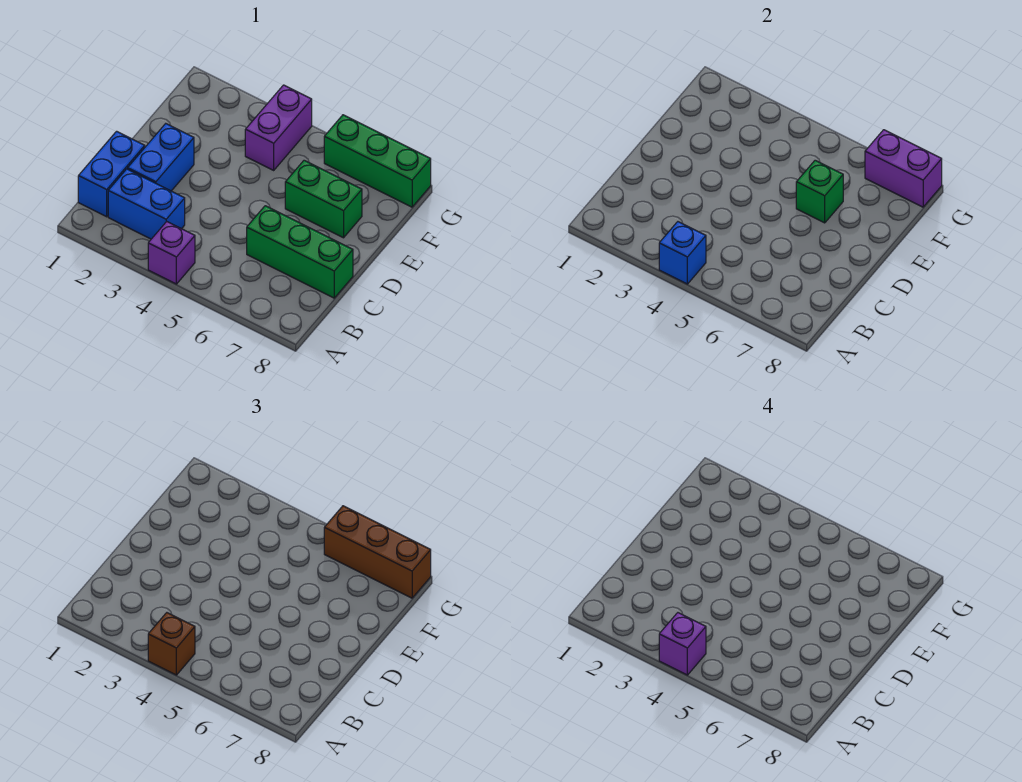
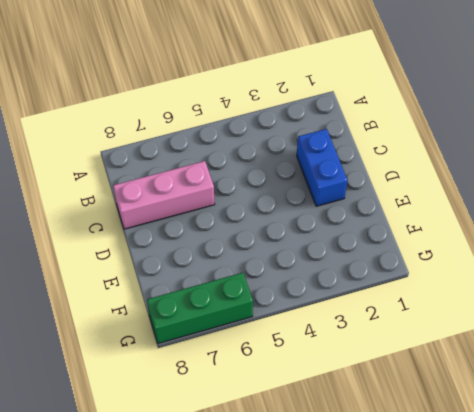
pink 1x3 brick [113,161,215,229] -> green 1x3 brick [247,206,353,298]
none -> purple 1x1 brick [148,222,195,284]
none -> blue 1x2 brick [78,131,145,217]
none -> blue 1x2 brick [108,169,185,239]

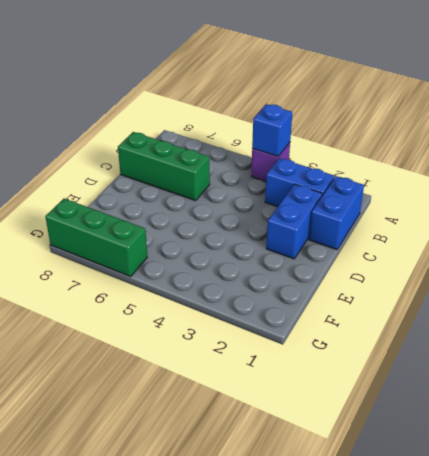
none -> green 1x2 brick [285,160,362,238]
none -> purple 1x2 brick [245,85,312,170]
none -> green 1x1 brick [796,160,843,223]

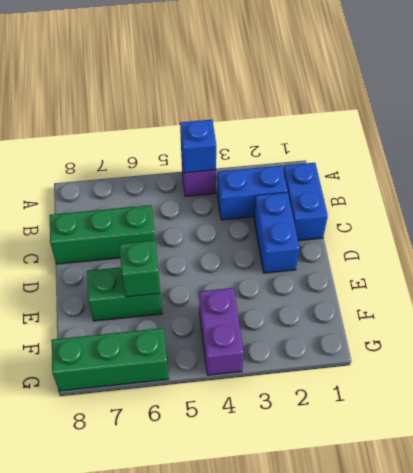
none -> purple 1x2 brick [865,130,942,207]
none -> brown 1x1 brick [148,613,195,675]
none -> brown 1x3 brick [324,506,431,598]

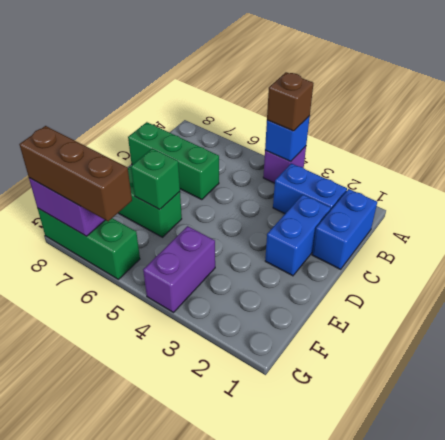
none -> purple 1x1 brick [659,613,706,675]

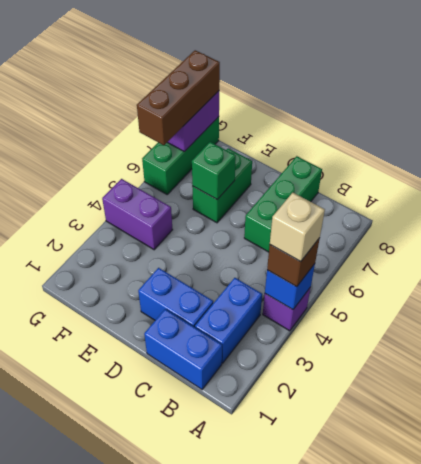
tan 1x1 brick [270,193,325,262] -> purple 1x1 brick [659,613,706,675]

